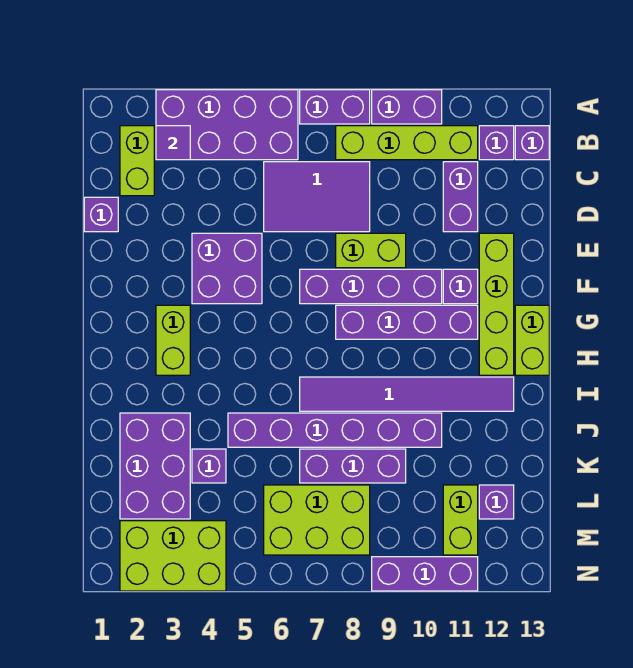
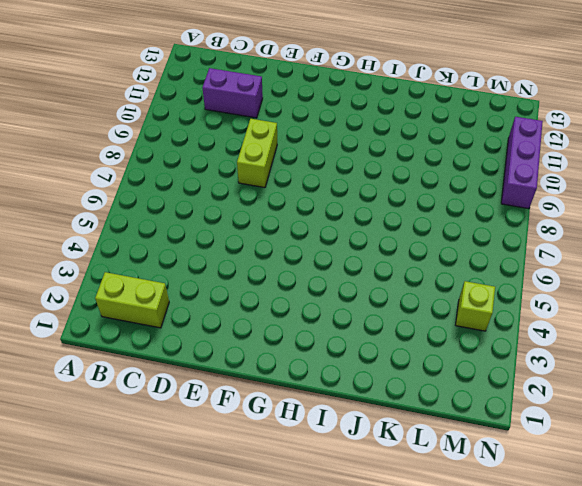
lime 1x1 brick [456,281,495,331] -> lime 2x3 brick [120,521,226,591]
none -> purple 2x4 brick [156,90,298,160]
none -> purple 1x2 brick [300,90,370,124]
none -> purple 1x2 brick [372,90,442,124]

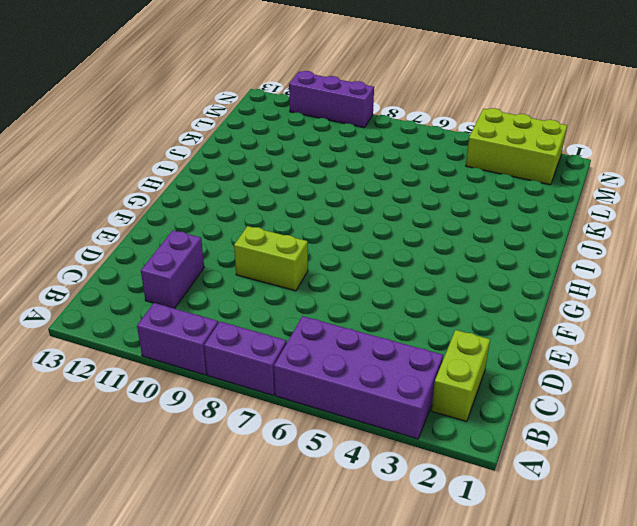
none -> lime 1x4 brick [336,126,478,160]
none -> purple 1x1 brick [479,126,514,160]
none -> purple 1x1 brick [515,126,549,160]

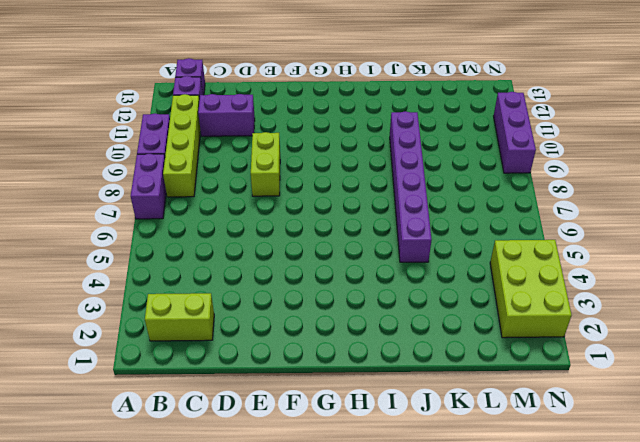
none -> purple 2x4 brick [156,90,298,160]
none -> purple 2x3 tile [264,162,370,232]
none -> purple 1x1 brick [84,197,118,232]

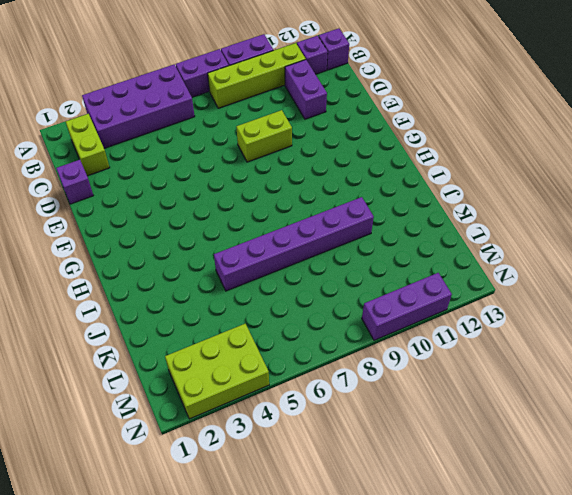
none -> purple 2x3 tile [264,162,370,232]
none -> purple 2x2 brick [192,233,262,304]
none -> lime 1x4 brick [479,233,514,375]

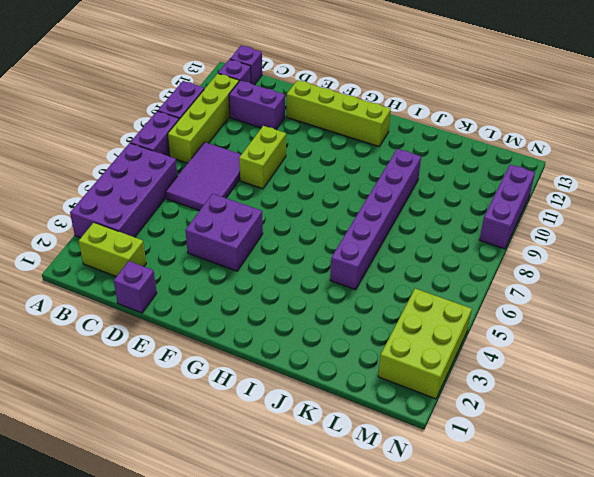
none -> purple 1x4 brick [300,269,442,304]
none -> purple 1x1 brick [443,269,478,304]
none -> lime 1x2 brick [156,305,190,375]

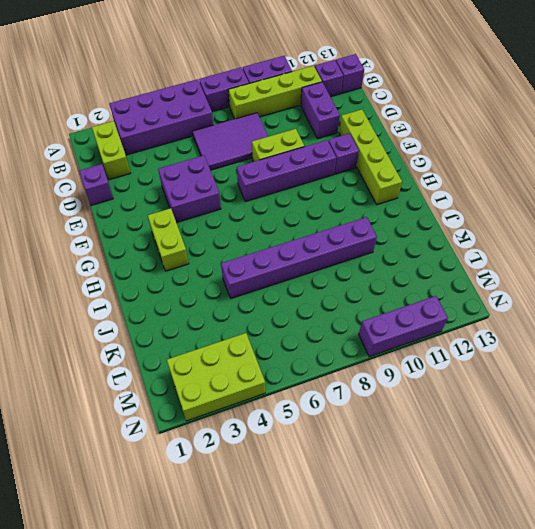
none -> purple 1x4 brick [336,305,478,339]
none -> lime 1x2 brick [515,305,549,375]
none -> purple 1x6 tile [300,377,514,411]

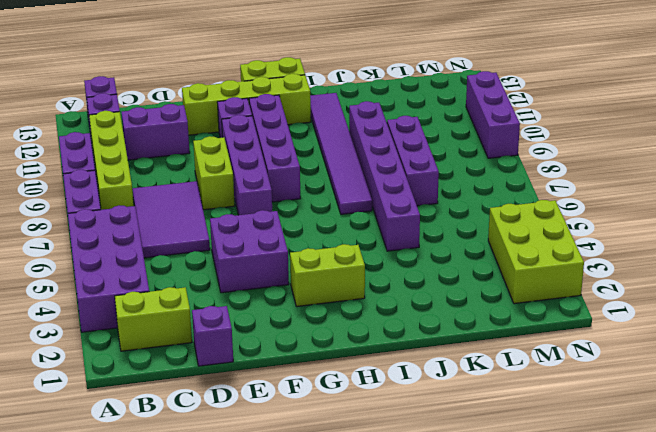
none -> purple 2x3 brick [120,413,190,519]
none -> purple 1x1 brick [192,449,226,483]
none -> lime 2x3 brick [264,485,370,555]

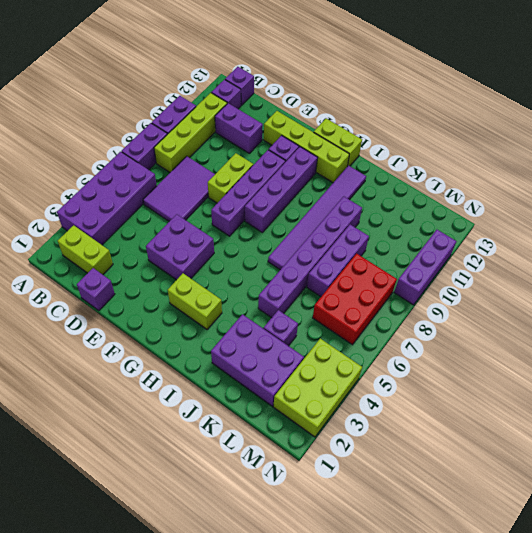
red 2x3 brick [313,254,397,345] -> lime 2x3 brick [264,485,370,555]
none -> lime 1x2 brick [443,485,478,555]
none -> purple 1x1 brick [479,485,514,519]
none -> purple 1x1 tile [156,126,190,160]

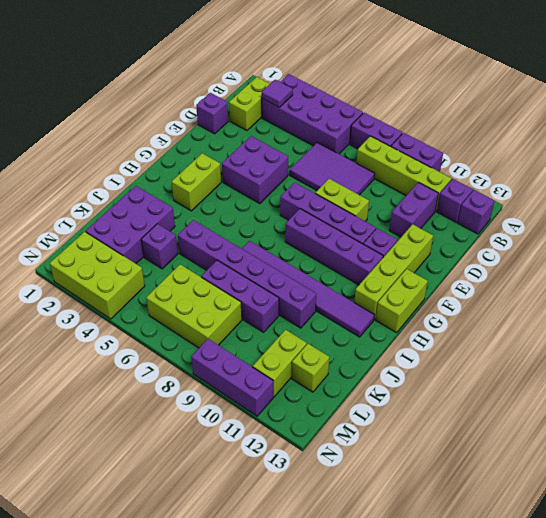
lime 1x1 brick [292,344,329,392] -> purple 1x1 brick [479,485,514,519]

